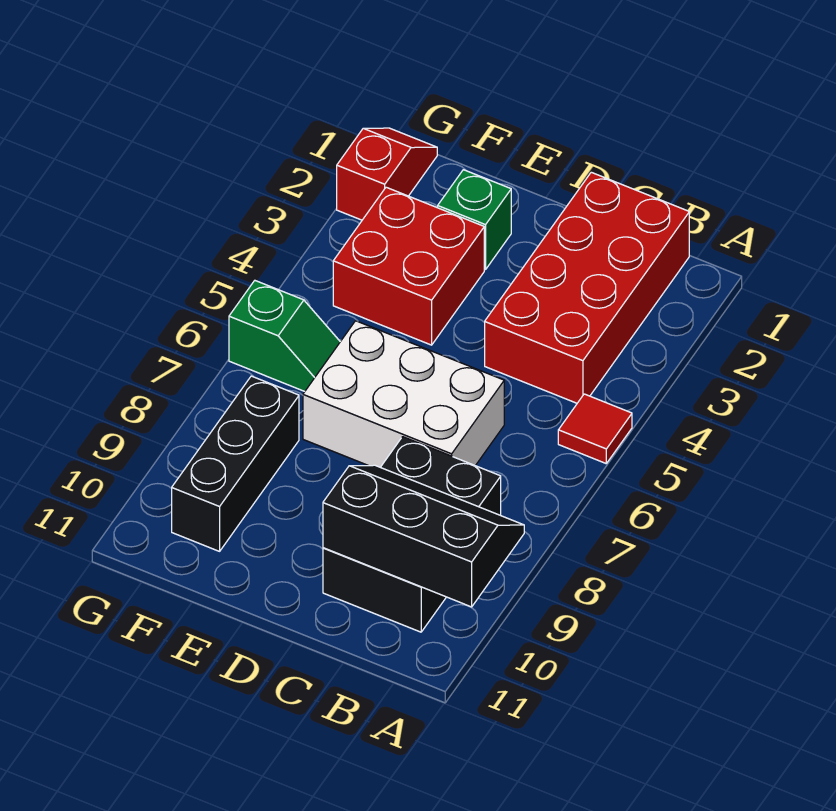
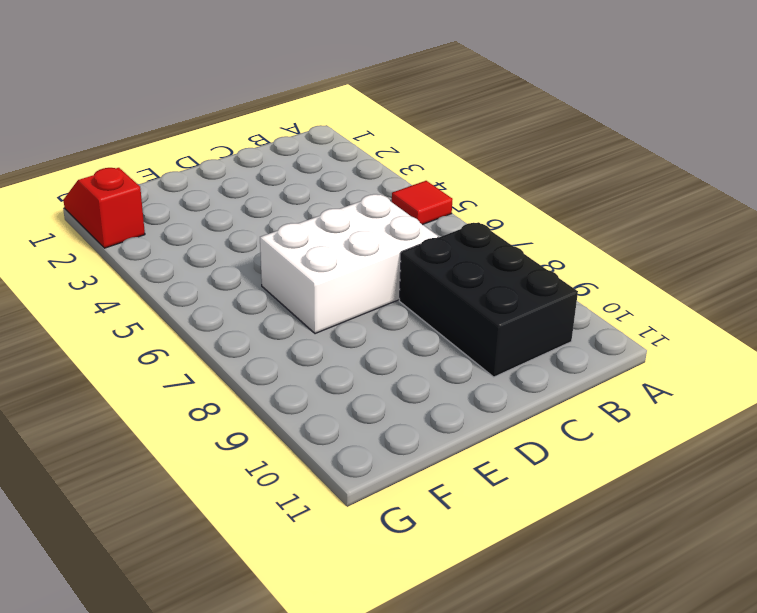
none -> red 2x4 brick [485,172,689,403]
none -> green 1x1 brick [438,170,511,270]

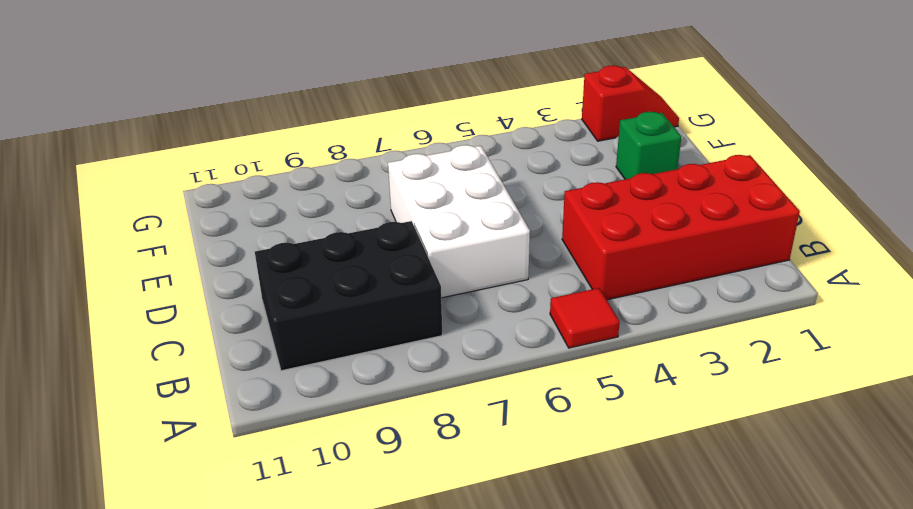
none -> red 2x2 brick [333,187,484,345]
none -> green 1x2 slope [229,281,340,391]

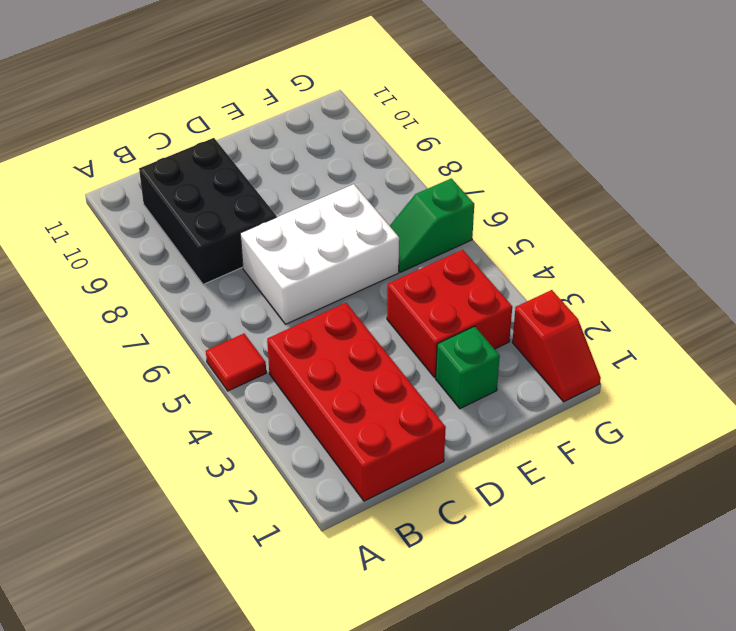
none -> black 1x3 brick [172,376,299,551]
none -> black 2x3 slope [323,465,524,607]

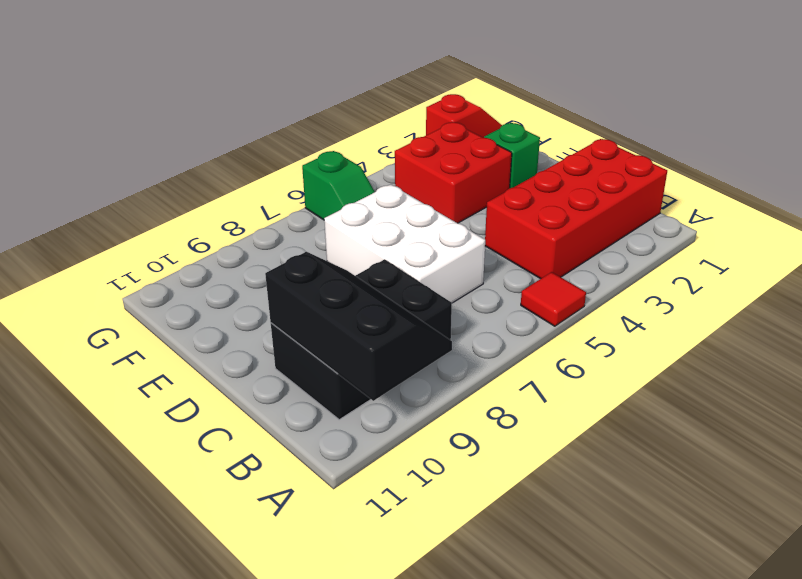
none -> black 1x3 brick [172,376,299,551]

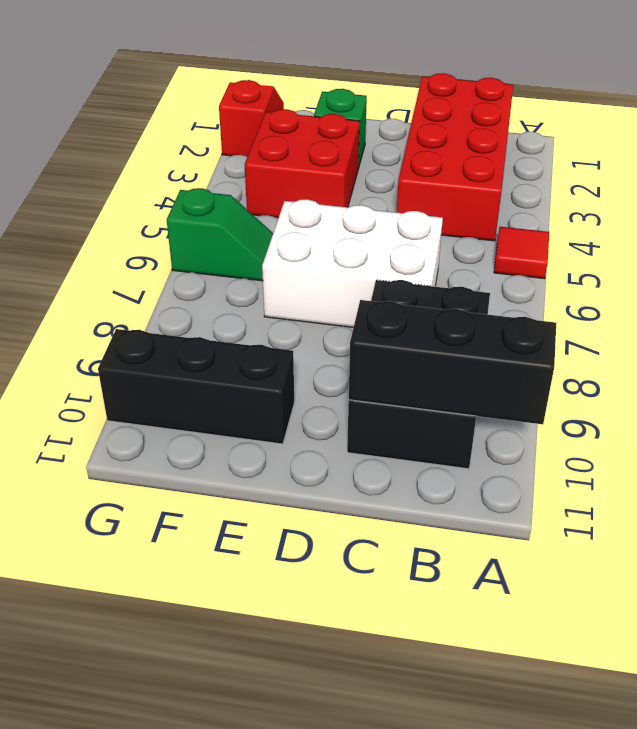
black 1x3 brick [98,329,294,444] -> black 1x3 brick turned to [172,376,299,551]

